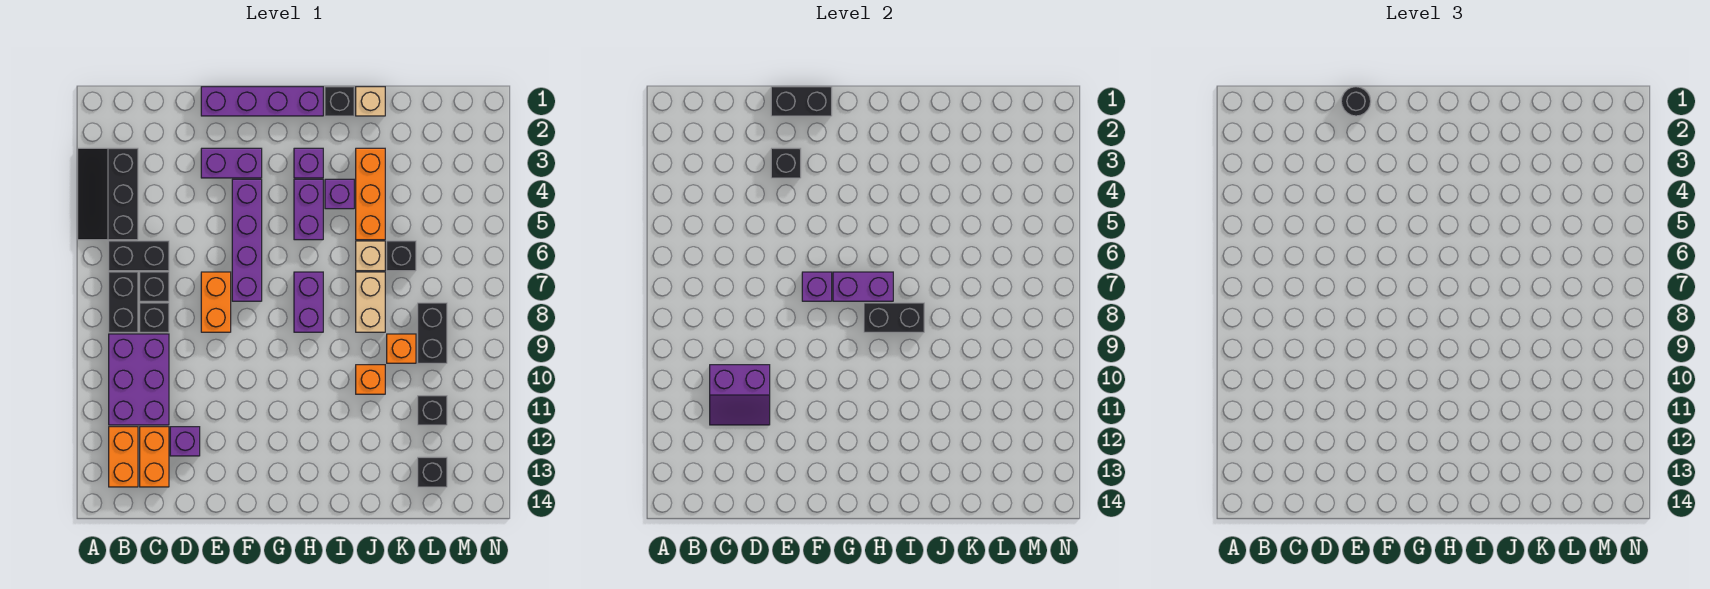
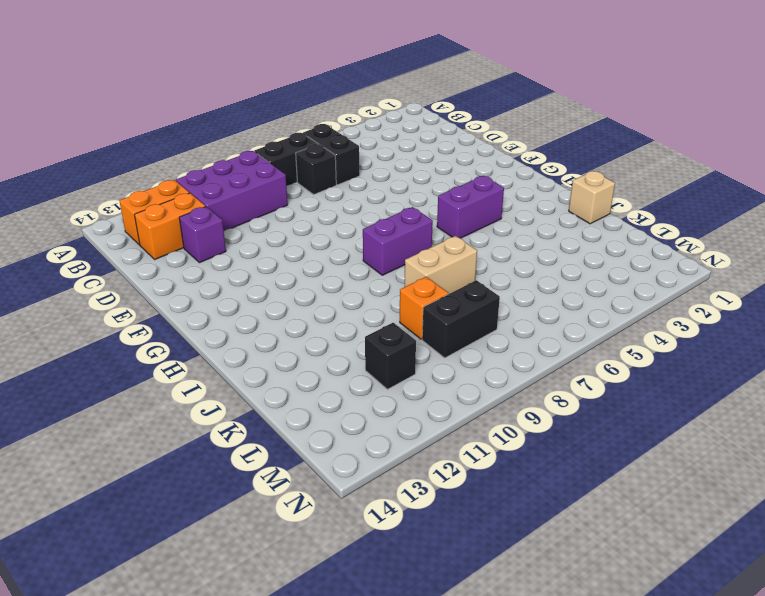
none -> black 2x3 slope [78,148,138,240]
none -> black 1x1 brick [140,303,169,332]
none -> purple 1x4 brick [201,87,323,116]
none -> purple 1x2 brick [201,148,262,178]

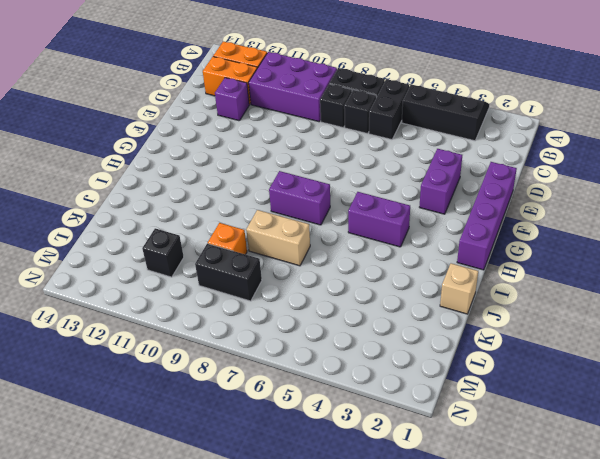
none -> orange 1x2 brick [201,272,231,332]
none -> purple 1x4 brick [232,179,262,301]
none -> purple 1x1 brick [294,148,323,178]
none -> black 1x1 brick [325,87,354,116]

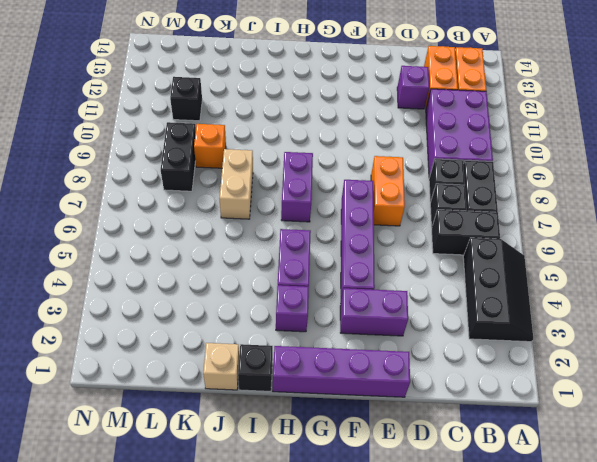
none -> purple 1x1 brick [325,179,354,209]
none -> orange 1x3 brick [356,148,385,240]
none -> tan 1x1 brick [356,241,385,271]
none -> orange 1x1 brick [356,365,385,394]

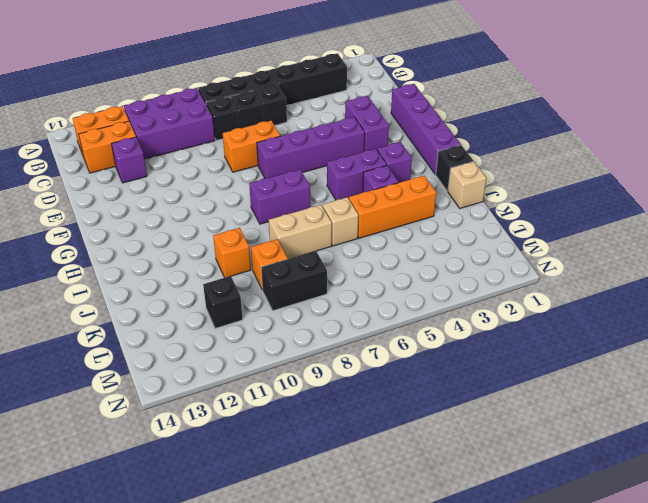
none -> black 1x1 brick [387,241,416,271]
none -> black 1x1 brick [418,457,447,487]
none -> purple 2x2 slope [710,365,770,425]
none -> black 1x2 brick [771,87,832,116]

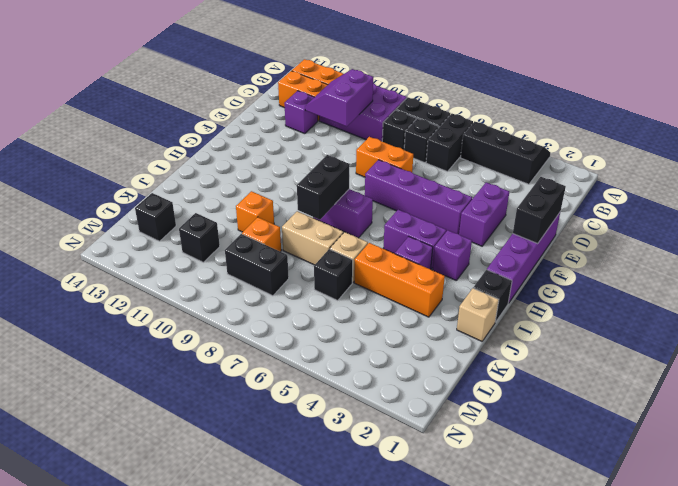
none -> black 1x1 brick [771,148,801,178]
none -> purple 1x1 brick [802,272,832,301]
none -> purple 1x2 brick [833,272,893,301]
none -> black 1x1 round brick [1341,87,1371,116]

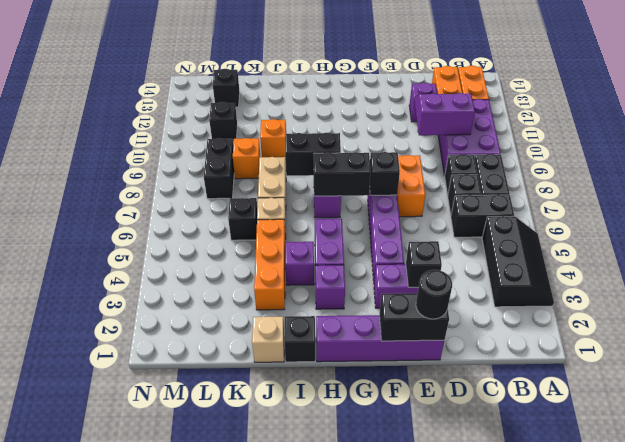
black 1x1 brick [370,152,400,195] -> purple 1x1 brick [802,272,832,301]
black 1x2 brick [314,152,371,196] -> purple 1x2 brick [833,272,893,301]

